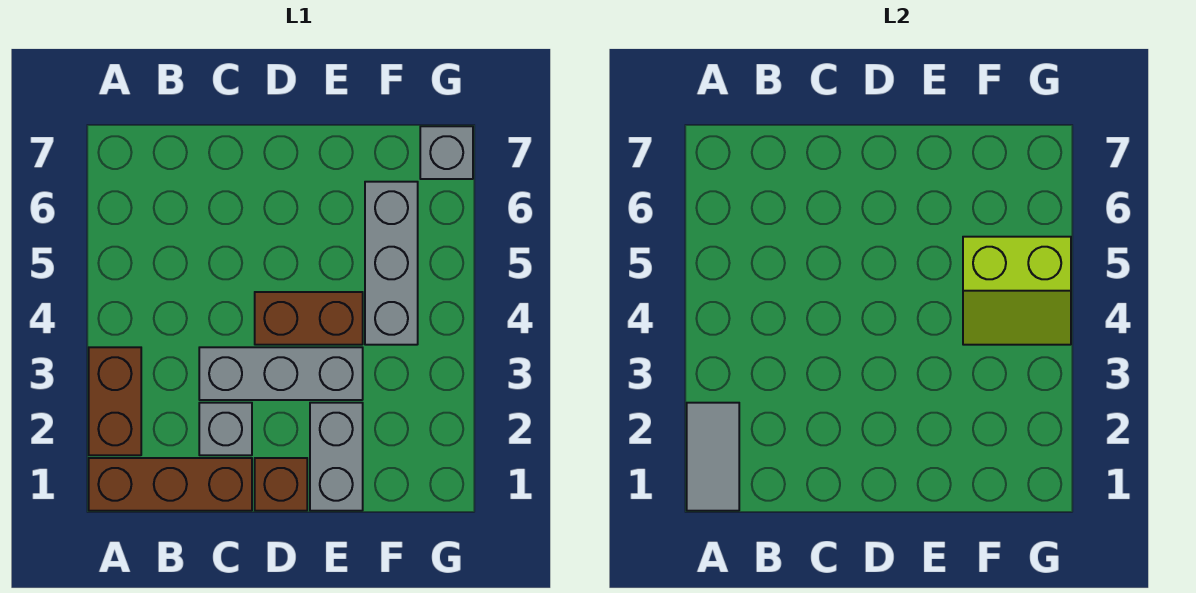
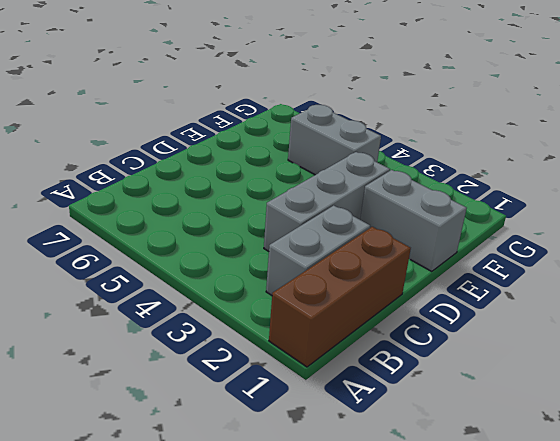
grey 1x2 brick [266,205,370,295] -> grey 1x1 brick [199,403,252,455]
grey 1x2 brick [288,105,381,175] -> grey 1x3 brick [365,182,418,345]
none -> brown 1x2 brick [89,347,141,455]
none -> brown 1x1 brick [255,458,307,511]

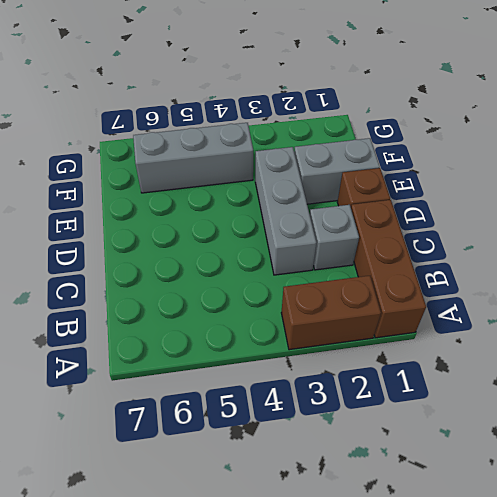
none -> brown 1x2 brick [255,292,363,345]
none -> grey 1x1 brick [420,126,473,179]

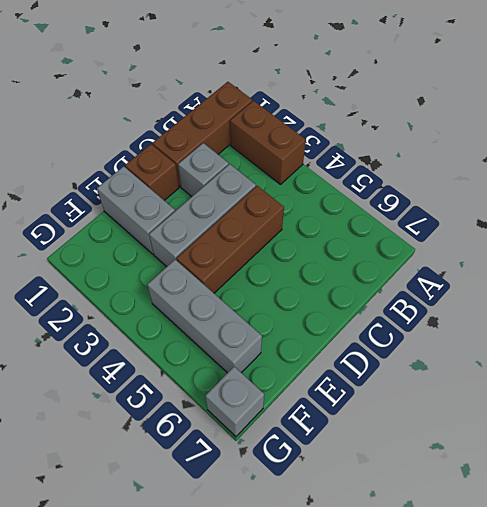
brown 1x3 brick [177,186,284,293] -> brown 1x2 brick [255,292,363,345]
none -> grey 1x2 tile [687,403,739,511]
none -> lime 2x2 slope [963,237,1071,345]

